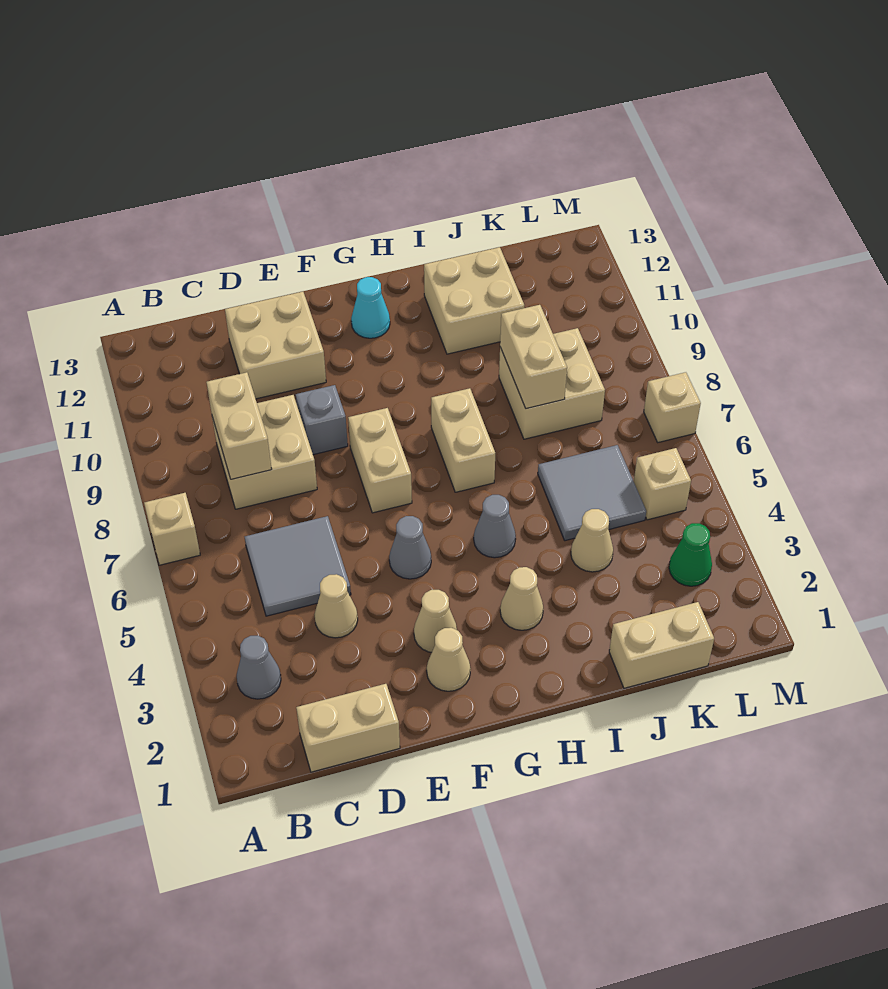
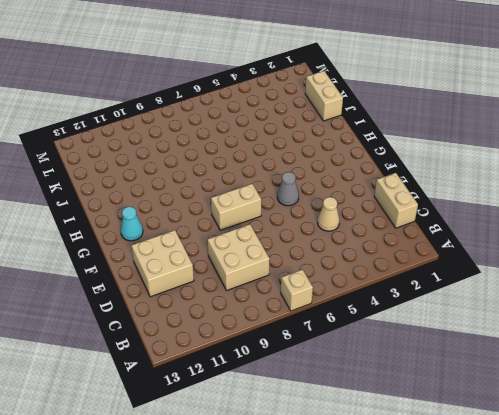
none -> grey 1x1 cone [237,635,281,699]
none -> grey 2x2 tile [245,516,351,616]
none -> grey 1x1 brick [296,385,348,455]

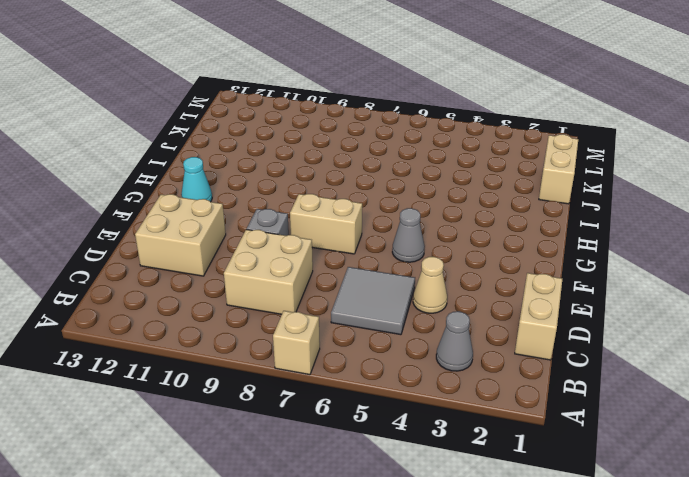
none -> tan 1x1 cone [427,628,471,691]
none -> tan 1x1 cone [414,590,457,652]
none -> tan 1x1 cone [500,567,543,630]

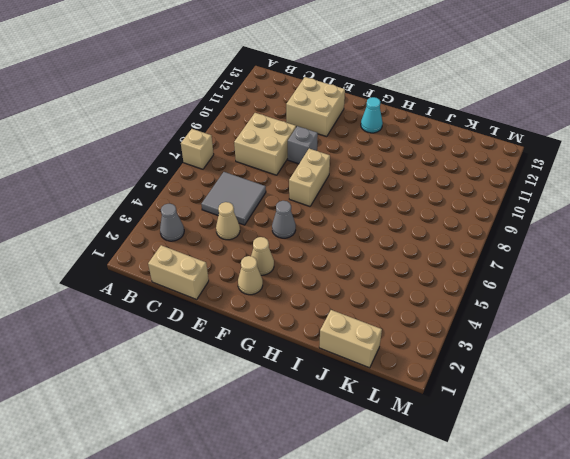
none -> tan 1x1 cone [500,567,543,630]
none -> grey 1x1 cone [474,495,516,558]
none -> tan 1x2 brick [431,388,495,492]

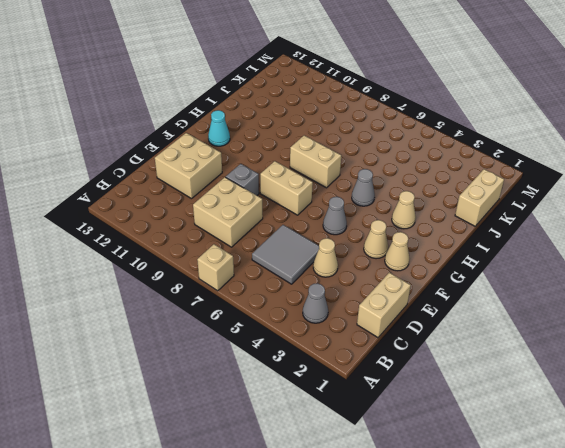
none -> tan 2x2 brick [424,247,524,354]
none -> tan 1x1 cone [571,509,613,572]
none -> grey 2x2 tile [538,445,646,541]

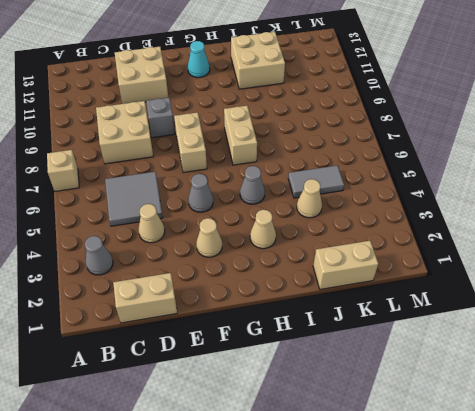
grey 1x2 tile [288,165,344,198] -> grey 2x2 tile [538,445,646,541]
none -> tan 1x1 cone [427,628,471,691]
none -> tan 2x2 brick [499,328,605,439]
none -> green 1x1 cone [669,523,712,586]

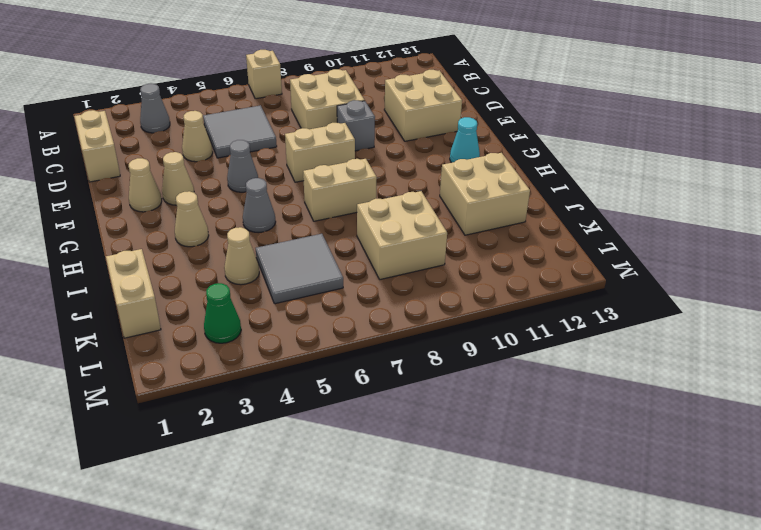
none -> tan 1x1 brick [634,448,691,520]
none -> tan 1x1 brick [644,372,701,442]
none -> tan 1x2 brick [206,372,272,479]

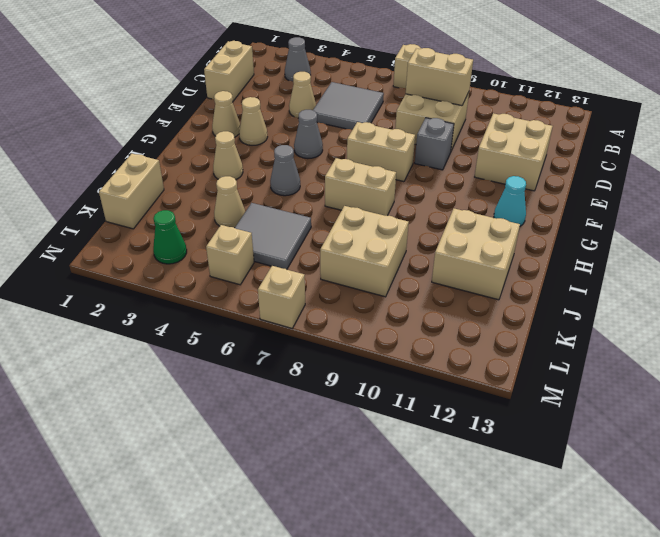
none -> tan 1x2 brick [500,305,567,409]

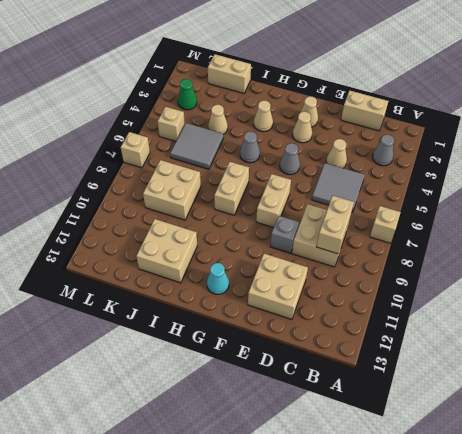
none -> tan 1x2 brick [500,305,567,409]

